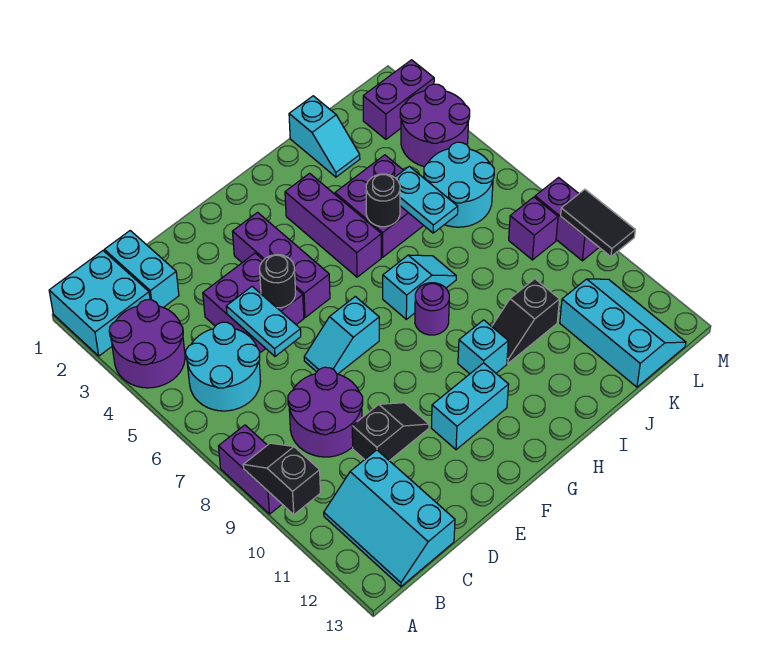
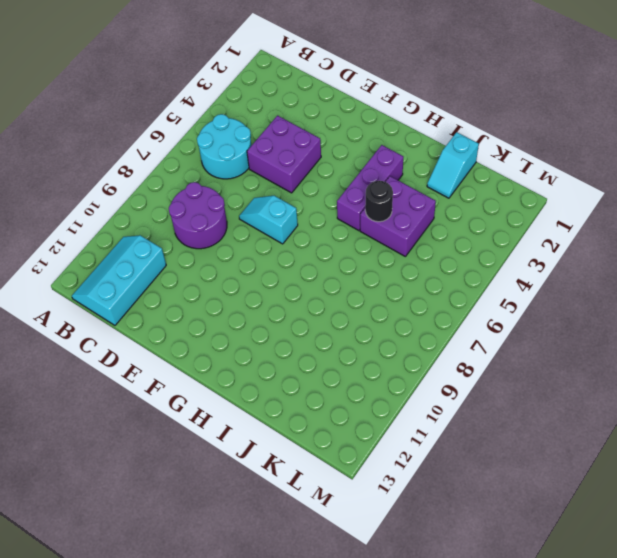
none -> cyan 2x2 brick [49,251,150,356]
none -> purple 2x2 round brick [109,300,185,388]
none -> purple 1x2 brick [218,425,282,514]
none -> cyan 1x2 brick [104,231,179,308]

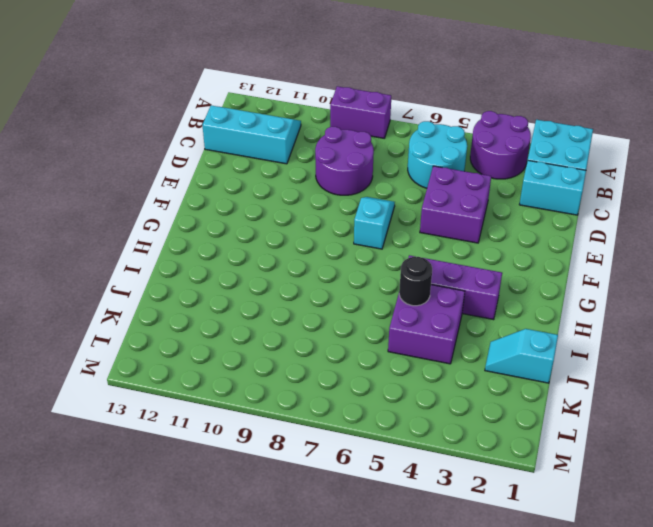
none -> black 1x2 slope [352,403,429,461]
none -> purple 1x3 brick [232,212,330,318]
none -> cyan 1x2 brick [431,363,509,450]
none -> cyan 1x2 slope [383,255,456,319]

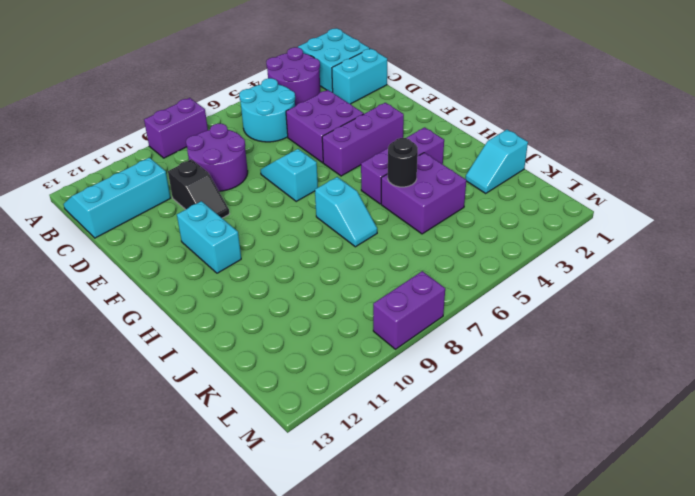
none -> purple 1x1 round brick [415,283,449,335]
none -> cyan 1x1 brick [458,320,508,374]
none -> black 1x2 slope [492,279,559,363]
none -> cyan 2x2 round brick [424,142,494,227]

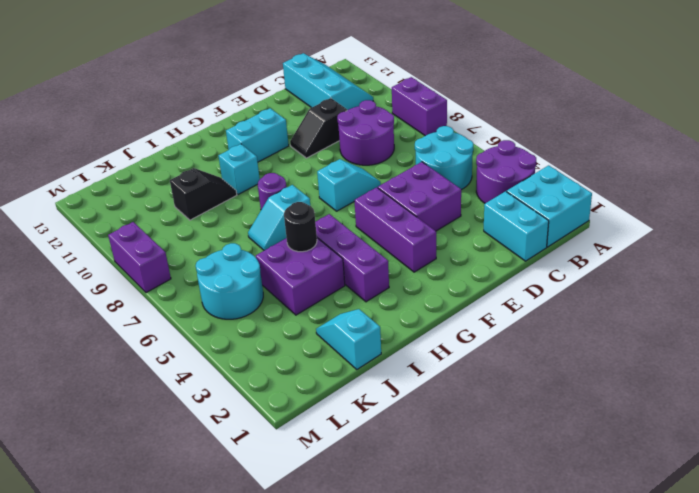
none -> cyan 2x3 slope [560,279,686,387]
none -> purple 1x2 brick [363,60,434,139]
none -> purple 2x2 round brick [400,84,470,167]
none -> purple 1x1 brick [509,197,558,260]

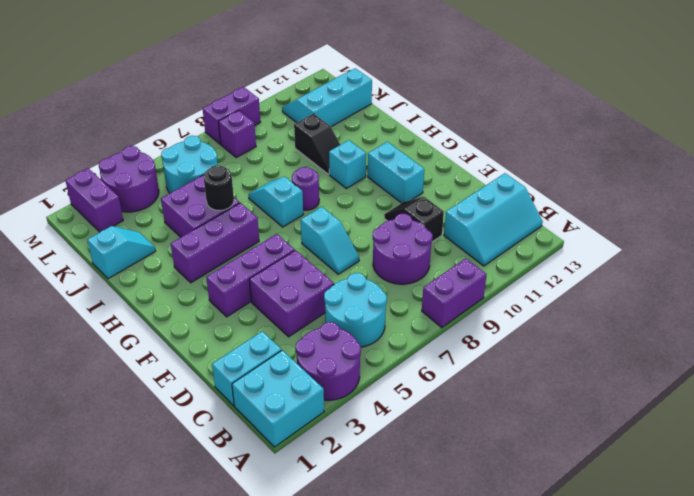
none -> black 1x2 slope [243,443,320,515]
none -> cyan 1x2 plate [226,287,301,356]
none -> black 1x1 round brick [260,255,296,308]
none -> cyan 1x2 plate [395,166,458,233]

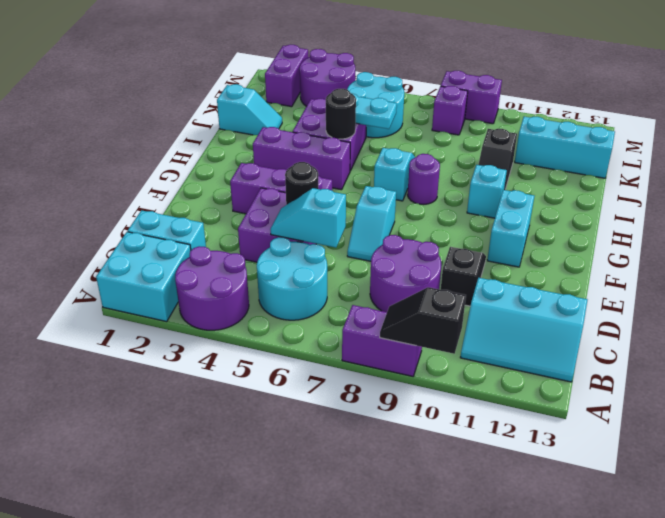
cyan 1x2 slope [270,188,346,248] -> cyan 1x2 plate [226,287,301,356]
none -> black 1x2 tile [561,189,635,257]

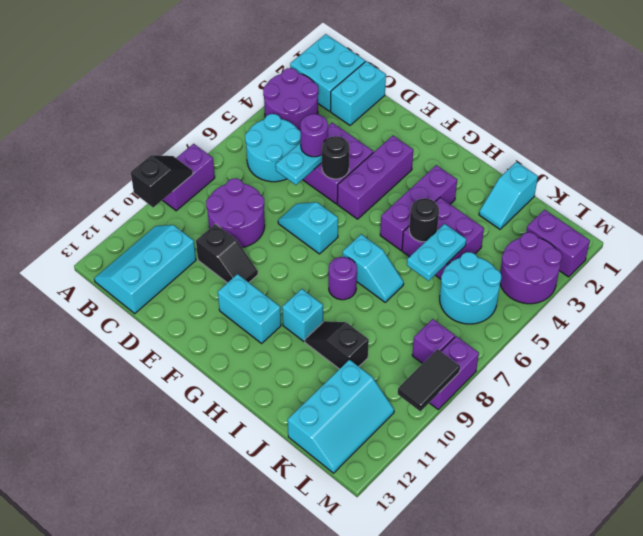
purple 1x1 round brick [300,114,328,157] -> none

